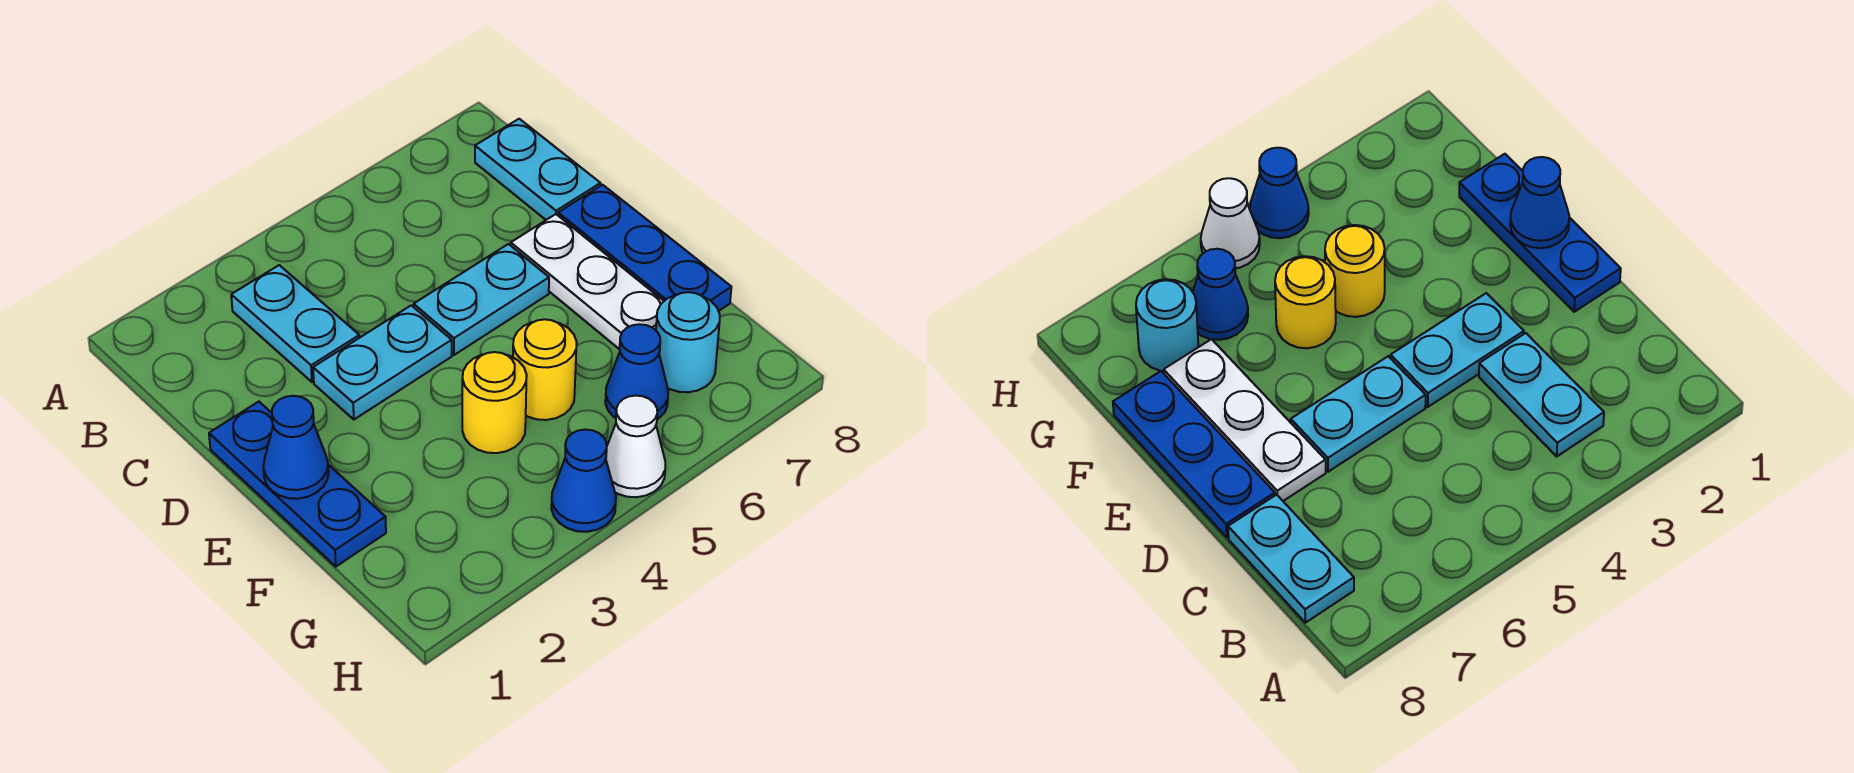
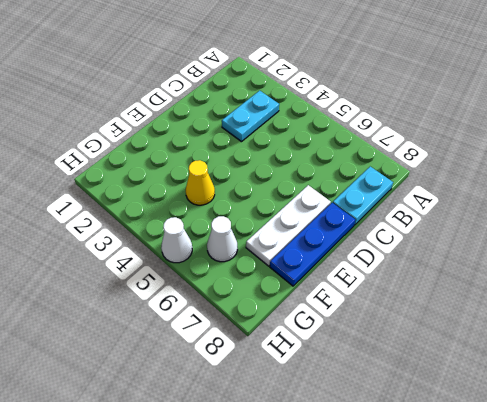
yellow 1x1 cone [186,160,215,205] -> yellow 1x1 round brick [462,352,527,453]
white 1x1 cone [207,216,238,262] -> blue 1x1 cone [605,324,668,419]
none -> blue 1x3 plate [209,402,386,567]
none -> cyan 1x2 plate [313,305,452,420]
none -> cyan 1x2 plate [414,244,549,355]

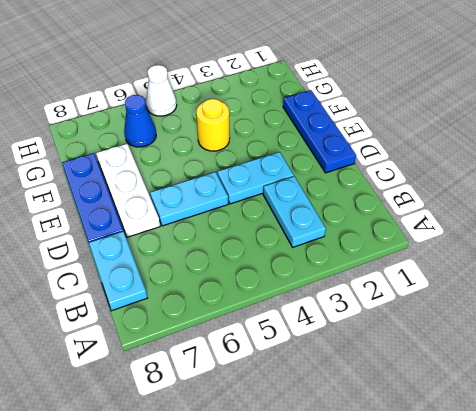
none -> yellow 1x1 round brick [513,319,577,420]
none -> cyan 1x1 round brick [656,292,720,392]
none -> blue 1x1 cone [551,430,616,532]

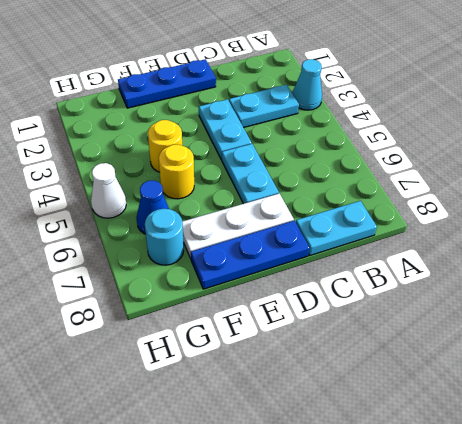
cyan 1x1 cone [292,59,322,110] -> none
none -> blue 1x1 cone [551,430,616,532]
none -> blue 1x1 cone [263,396,328,499]

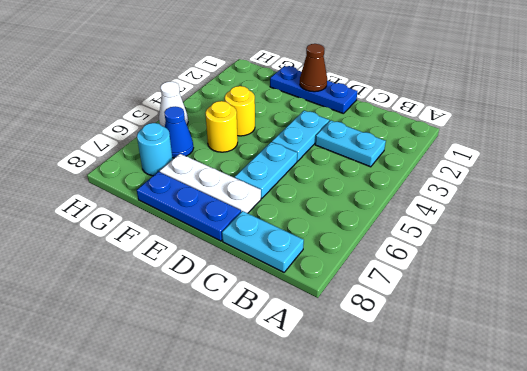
brown 1x1 cone [300,44,327,92] -> blue 1x1 cone [263,396,328,499]
none -> blue 1x1 cone [551,430,616,532]

